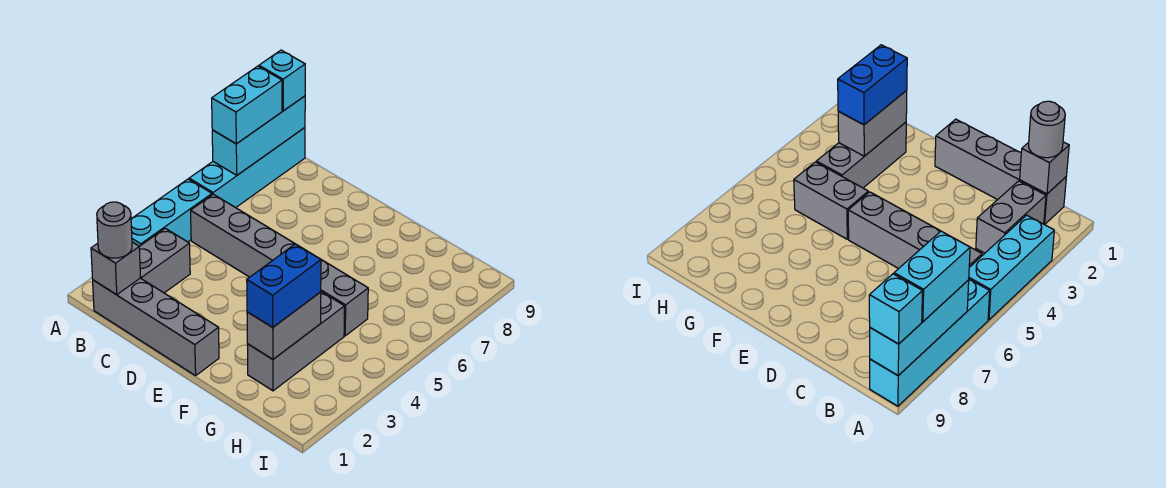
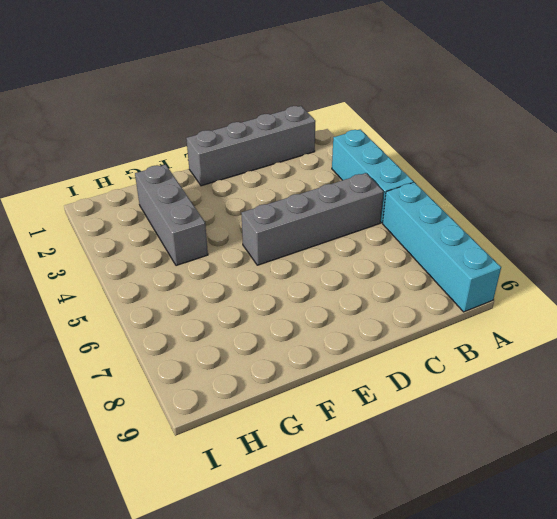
none -> grey 1x2 brick [139,228,190,293]
none -> grey 1x2 brick [321,260,368,336]
none -> cyan 1x3 brick [212,96,305,175]

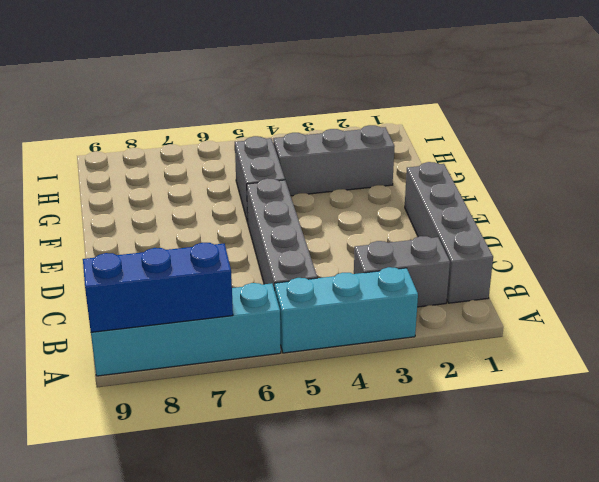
blue 1x3 brick [83,243,233,332] -> cyan 1x3 brick [212,96,305,175]
none -> grey 1x1 brick [91,242,140,295]
none -> grey 1x2 brick [247,292,321,359]
none -> cyan 1x2 brick [212,66,282,144]

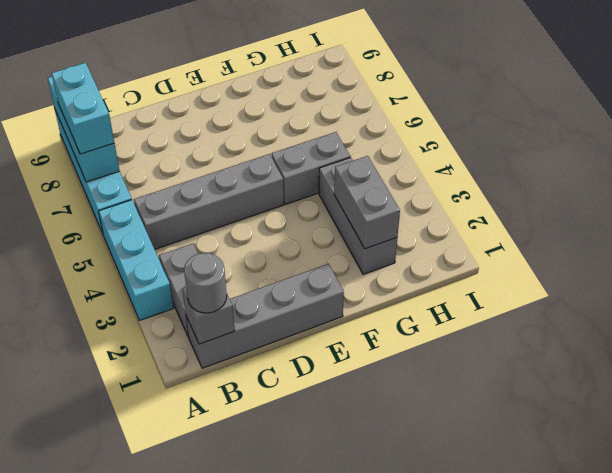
none -> cyan 1x1 brick [259,50,305,111]
none -> blue 1x2 brick [247,244,321,327]

